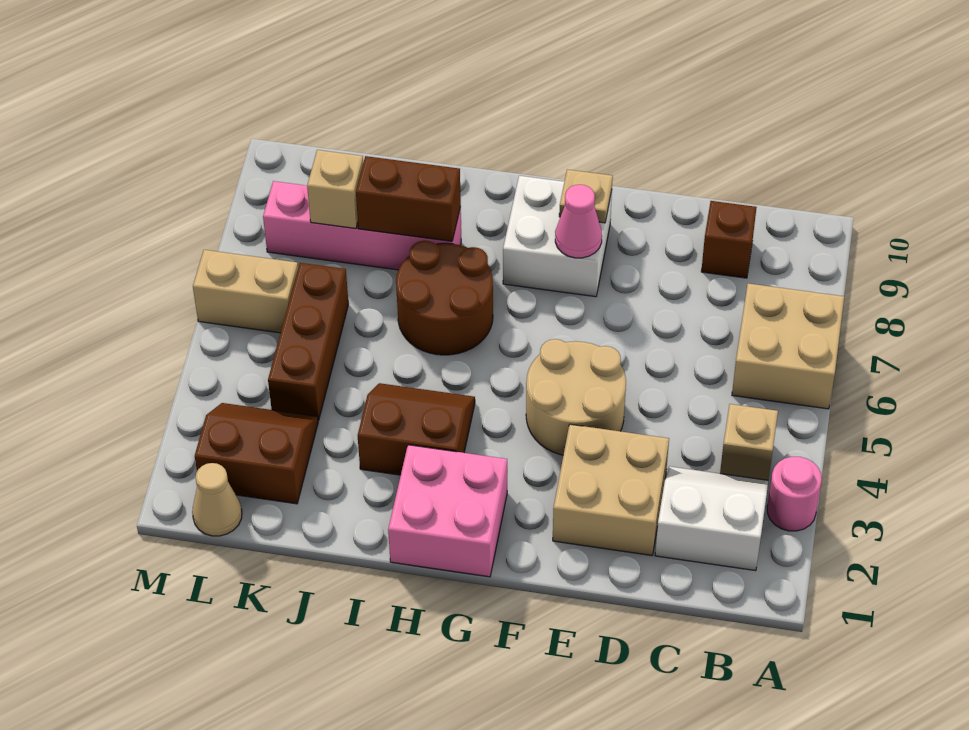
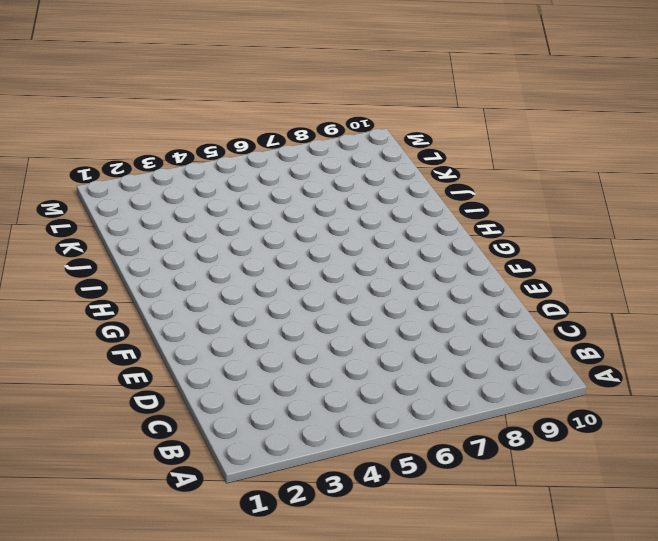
none -> pink 1x1 round brick [767,457,822,531]
none -> tan 2x2 brick [732,283,844,409]
none -> white 2x2 slope [655,466,768,571]

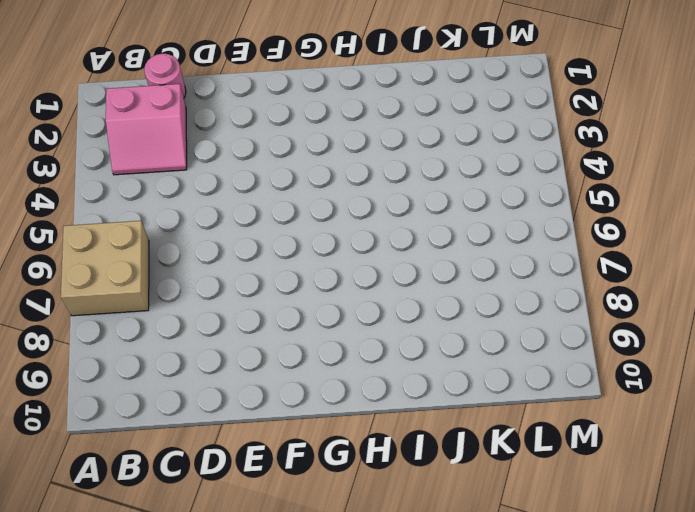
pink 2x2 slope [106,84,187,175] -> white 2x2 slope [655,466,768,571]
pink 1x1 round brick [144,54,186,97] -> pink 1x1 round brick moved to [767,457,822,531]
none -> tan 1x1 brick [720,404,778,480]
none -> brown 1x1 brick [701,201,756,278]
none -> tan 2x2 brick [553,424,669,555]

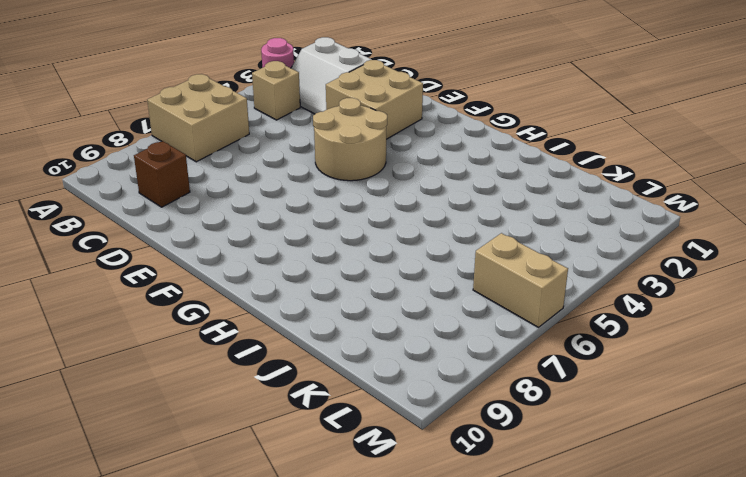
none -> white 2x2 brick [503,176,612,297]
none -> pink 2x2 brick [388,445,507,577]
none -> brown 2x2 slope [358,383,475,475]

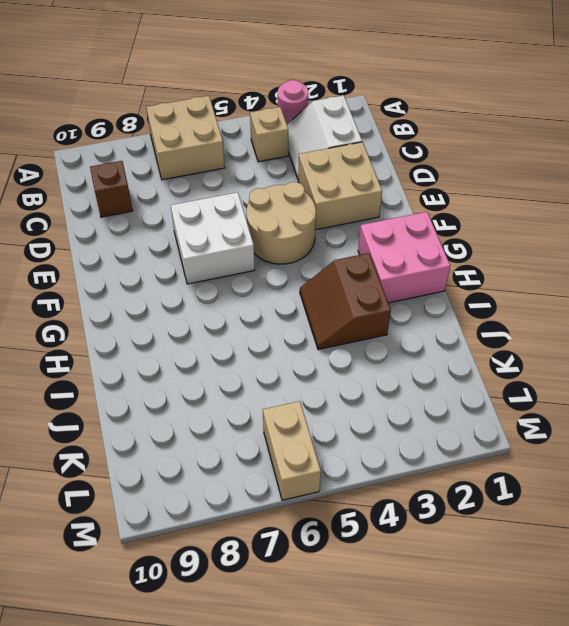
white 2x2 brick [171,192,255,284] -> white 2x2 brick moved to [503,176,612,297]
none -> brown 2x2 round brick [396,241,493,355]
none -> pink 1x4 brick [263,181,461,270]
none -> brown 2x2 slope [195,403,318,504]

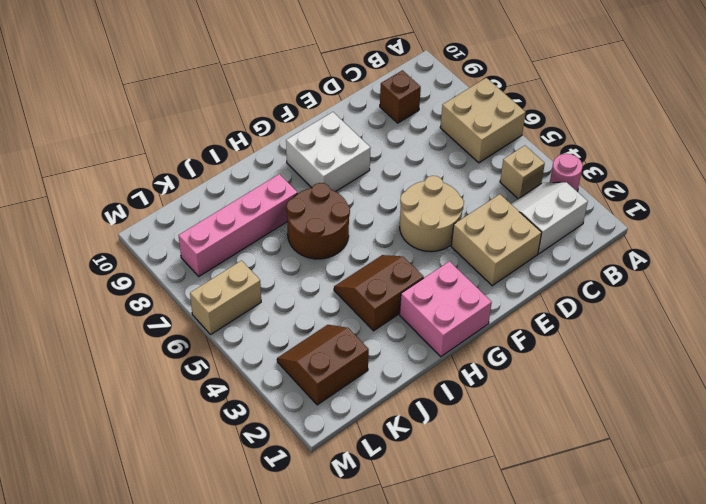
none -> brown 1x3 brick [268,263,349,421]
none -> tan 1x1 cone [192,463,242,536]
none -> pink 1x1 cone [555,185,602,258]

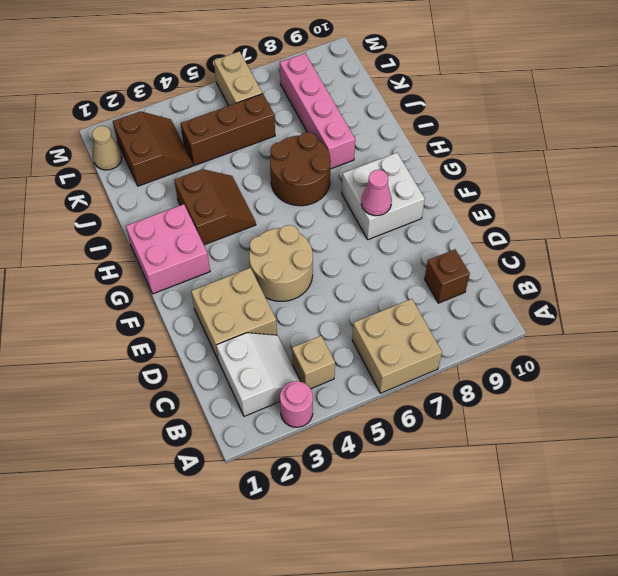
none -> tan 1x1 plate [559,170,613,223]
none -> brown 1x2 brick [356,156,461,241]
none -> tan 1x1 brick [307,150,363,229]

